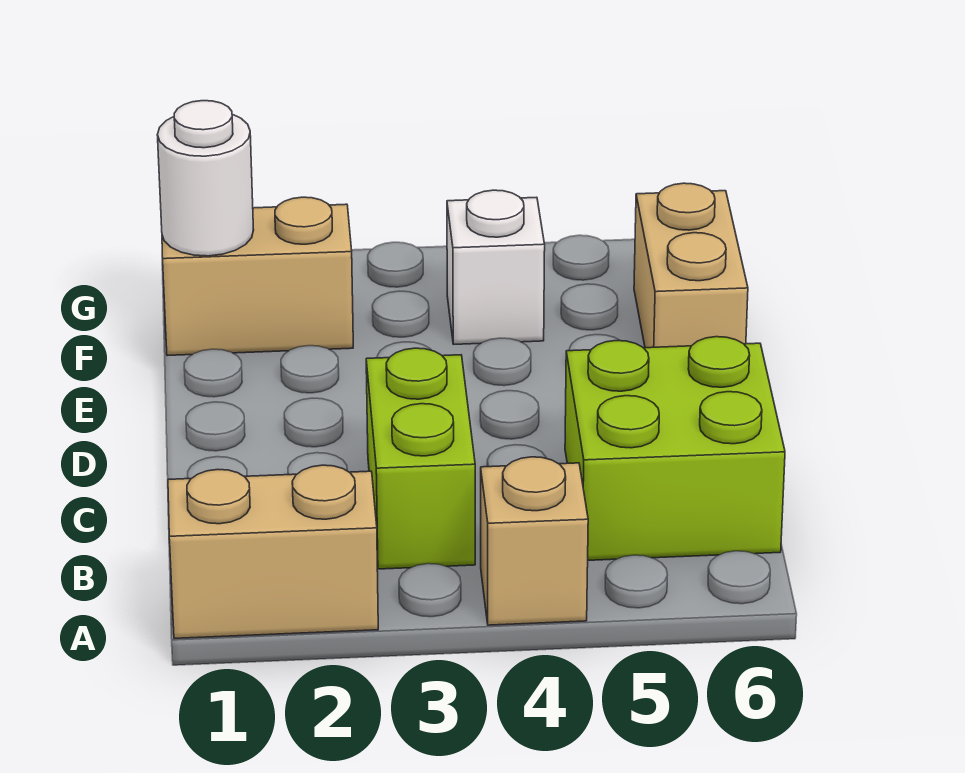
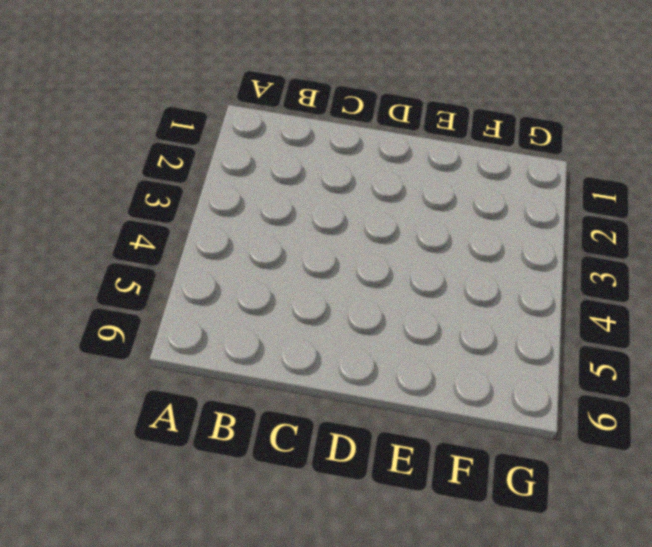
none -> tan 1x2 brick [168,465,378,638]
none -> tan 1x1 brick [481,457,588,625]

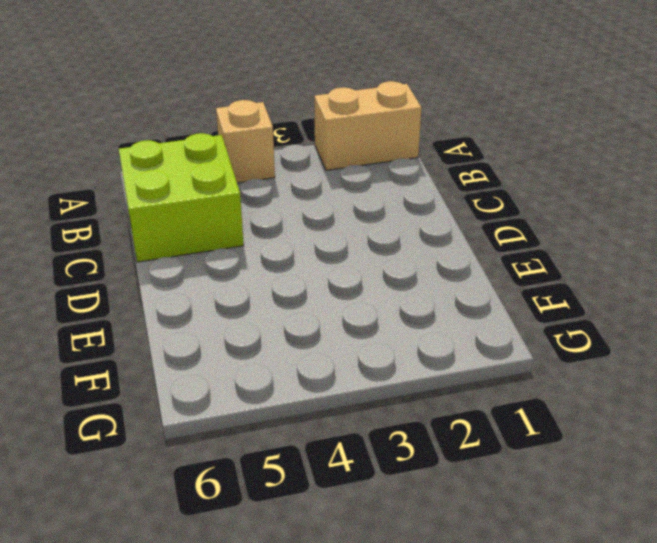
none -> lime 1x2 brick [366,348,475,569]
none -> tan 1x2 brick [634,183,748,348]

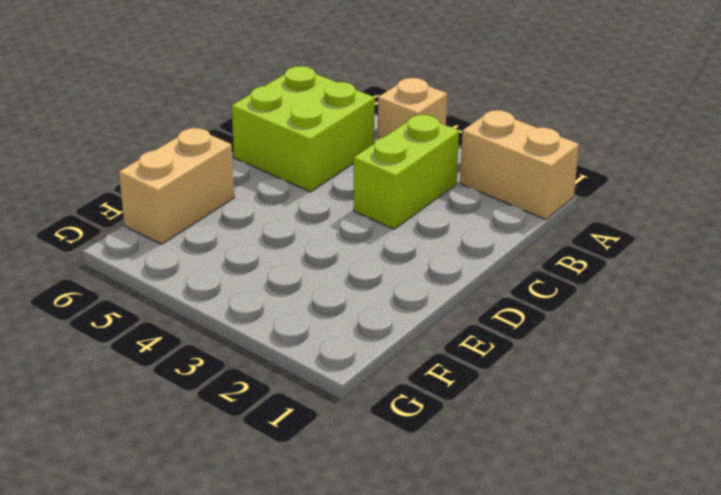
none -> tan 1x2 brick [162,197,353,356]
none -> white 1x1 brick [447,190,545,344]

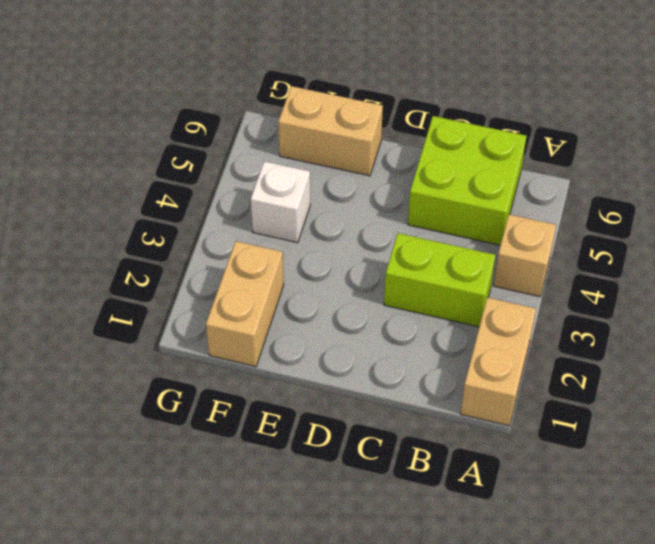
none -> white 1x1 round brick [157,101,253,256]

